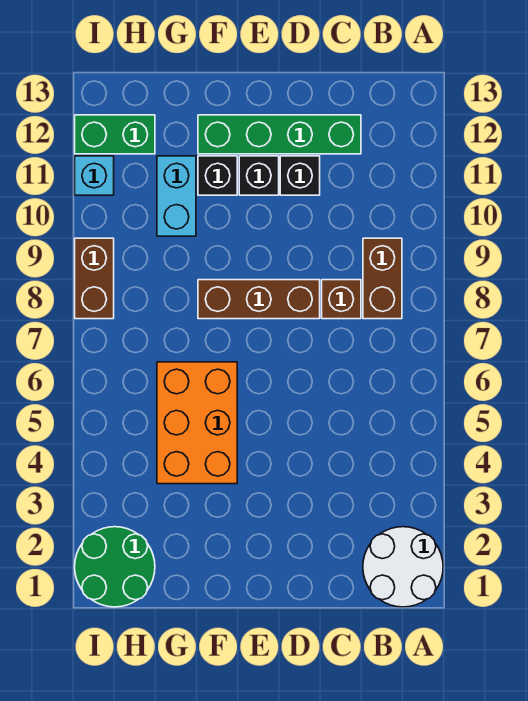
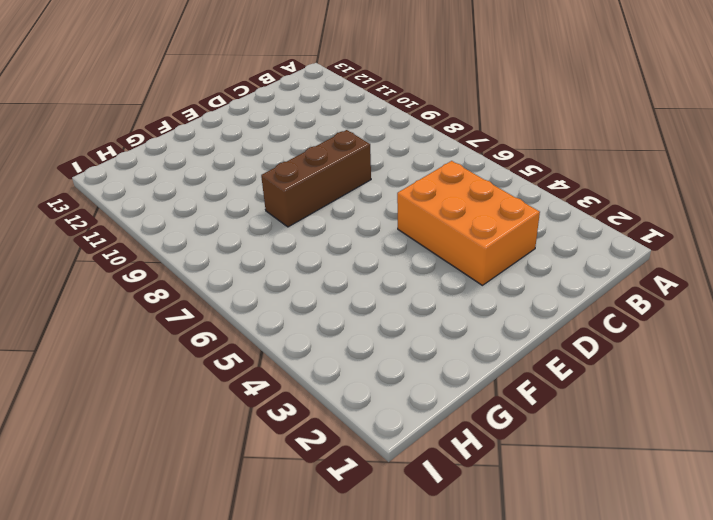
orange 2x3 brick [397,161,540,285] -> orange 2x3 brick moved to [157,362,237,484]
none -> white 2x2 round brick [363,527,443,607]
none -> brown 1x2 brick [363,238,402,319]
none -> brown 1x1 brick [322,280,361,319]

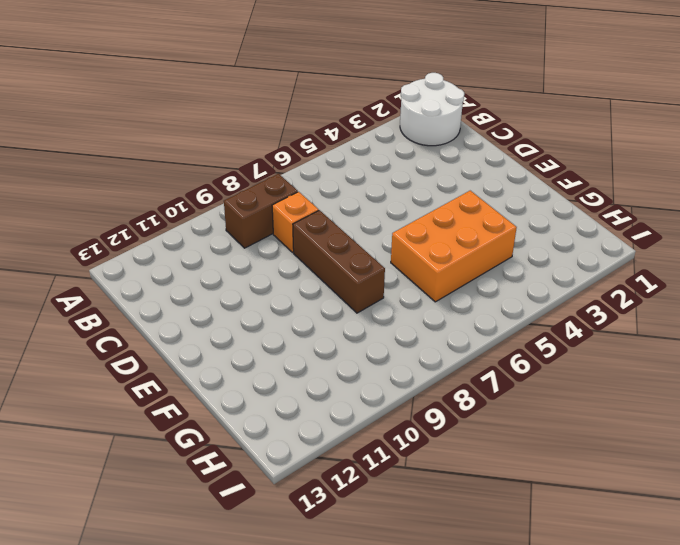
orange 1x1 brick [272,192,319,252] -> brown 1x1 brick [322,280,361,319]
none -> green 1x4 brick [198,115,361,154]
none -> black 1x1 brick [280,156,320,195]
none -> black 1x1 brick [239,156,279,195]

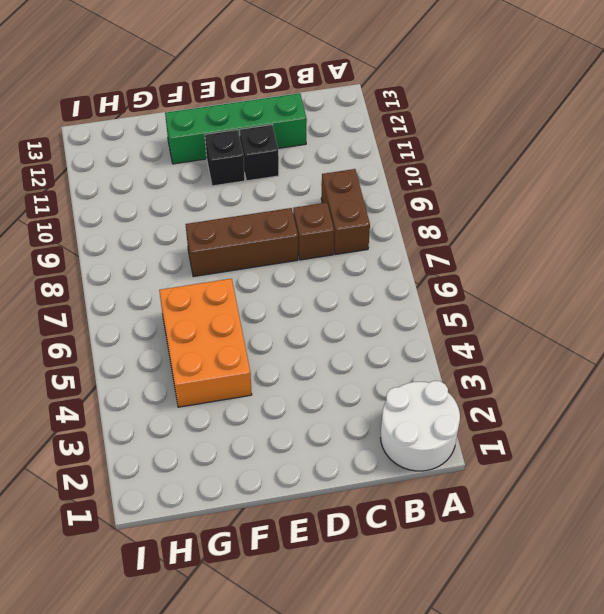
none -> black 1x1 brick [198,156,237,195]
none -> cyan 1x2 brick [157,156,196,236]
none -> green 2x2 round brick [75,527,155,607]

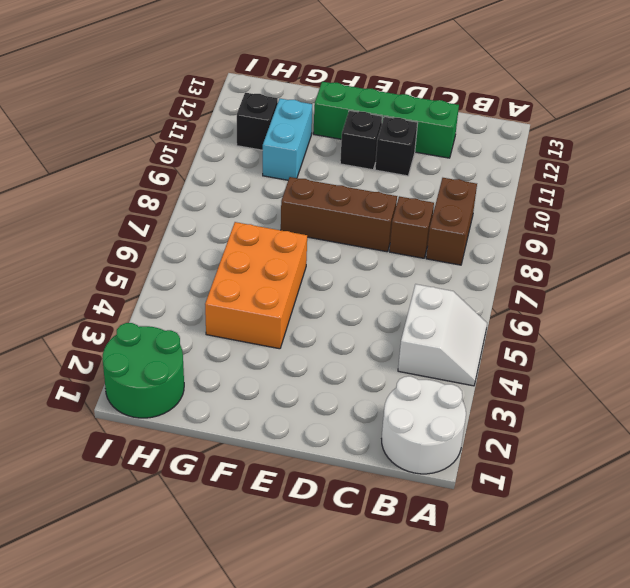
white 2x2 slope [398,284,487,386] -> none
black 1x1 brick [237,92,278,150] -> black 1x1 brick moved to [198,156,237,195]
none -> green 1x2 brick [75,115,155,154]
none -> brown 1x2 brick [75,238,114,319]
none -> cyan 1x1 brick [75,156,114,195]

